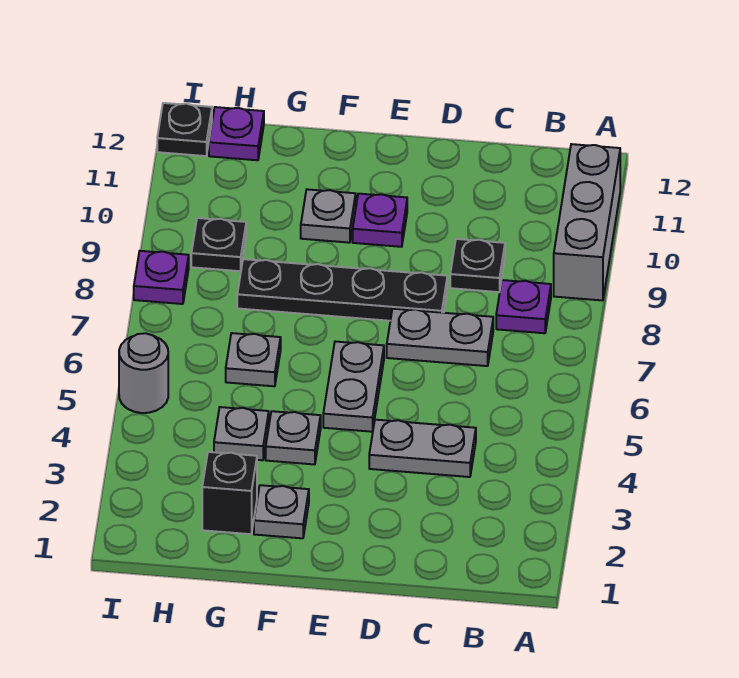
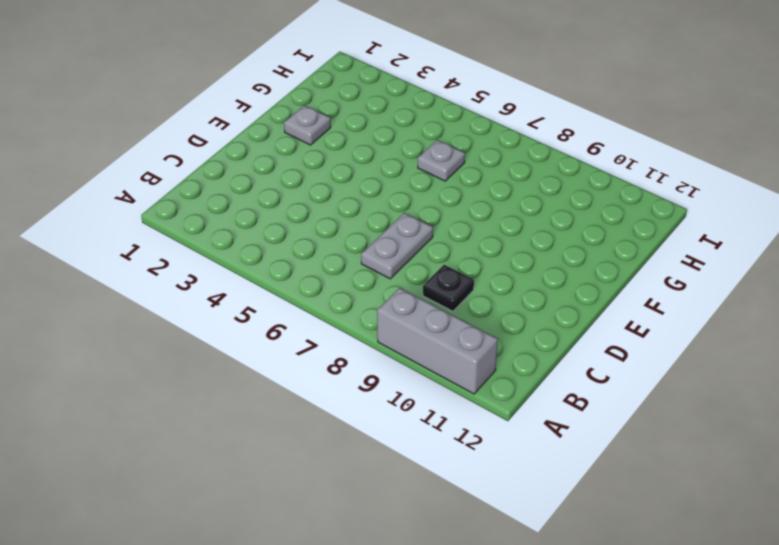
none -> purple 1x1 plate [496,280,551,333]
none -> grey 1x2 plate [369,420,476,477]
none -> black 1x4 plate [237,259,447,321]

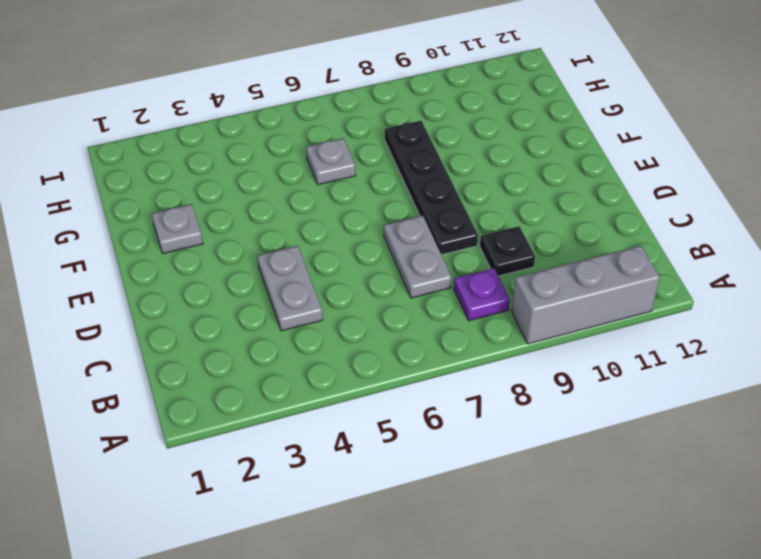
none -> grey 1x2 plate [323,341,384,432]
none -> purple 1x1 plate [353,194,407,247]
none -> grey 1x1 plate [266,411,321,464]

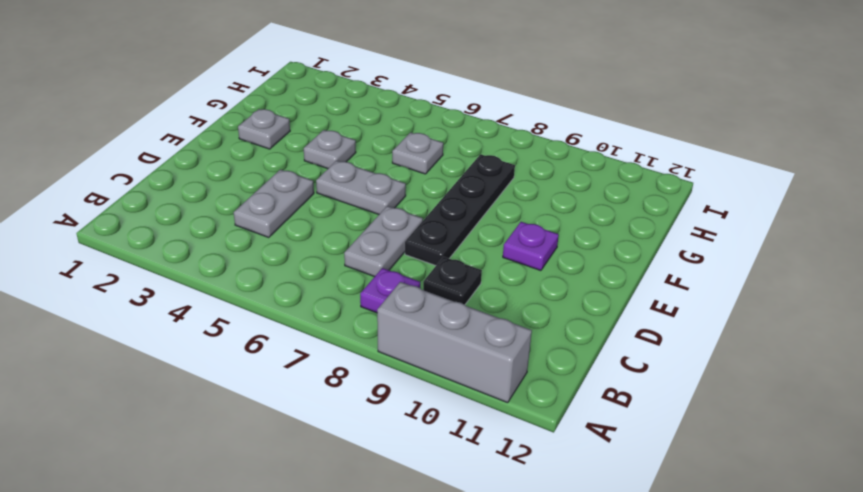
none -> grey 1x1 plate [301,189,356,243]
none -> black 1x1 brick [202,452,257,534]
none -> grey 1x1 plate [214,407,269,460]

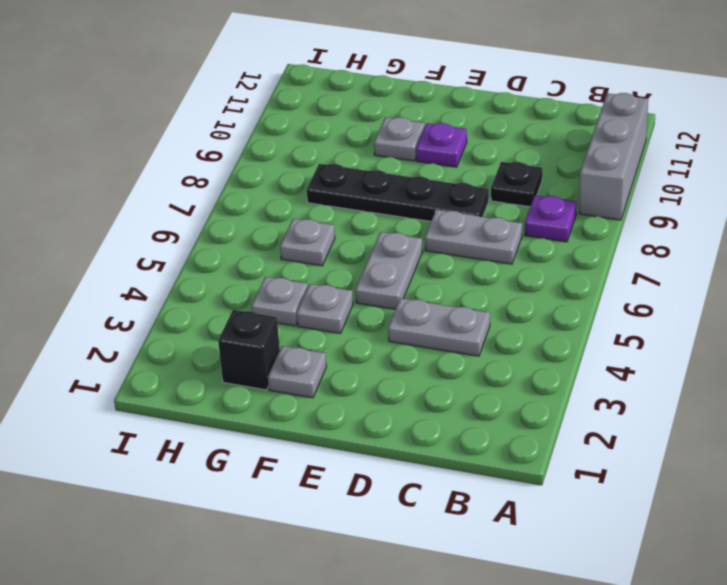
none -> black 1x1 plate [191,218,246,271]
none -> purple 1x1 plate [209,107,264,160]
none -> grey 1x1 round brick [119,333,168,413]

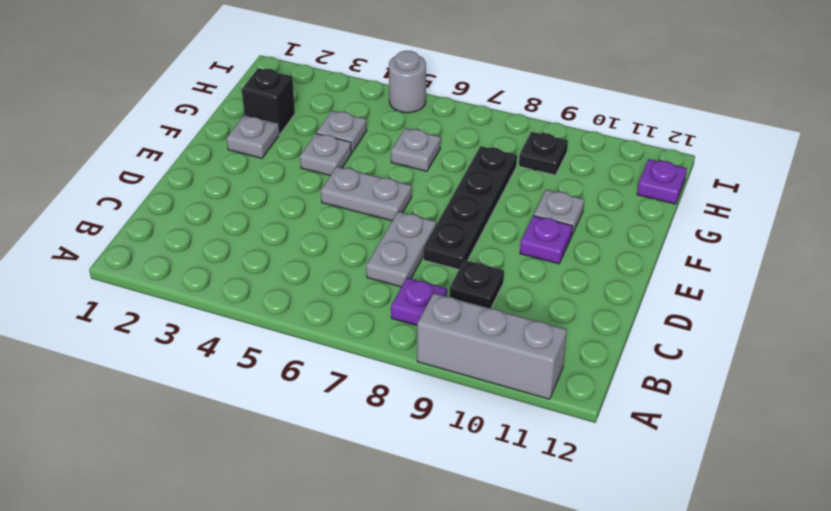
none -> grey 1x2 plate [369,420,476,477]
none -> purple 1x1 plate [134,251,189,304]
none -> black 1x1 plate [157,103,212,156]

